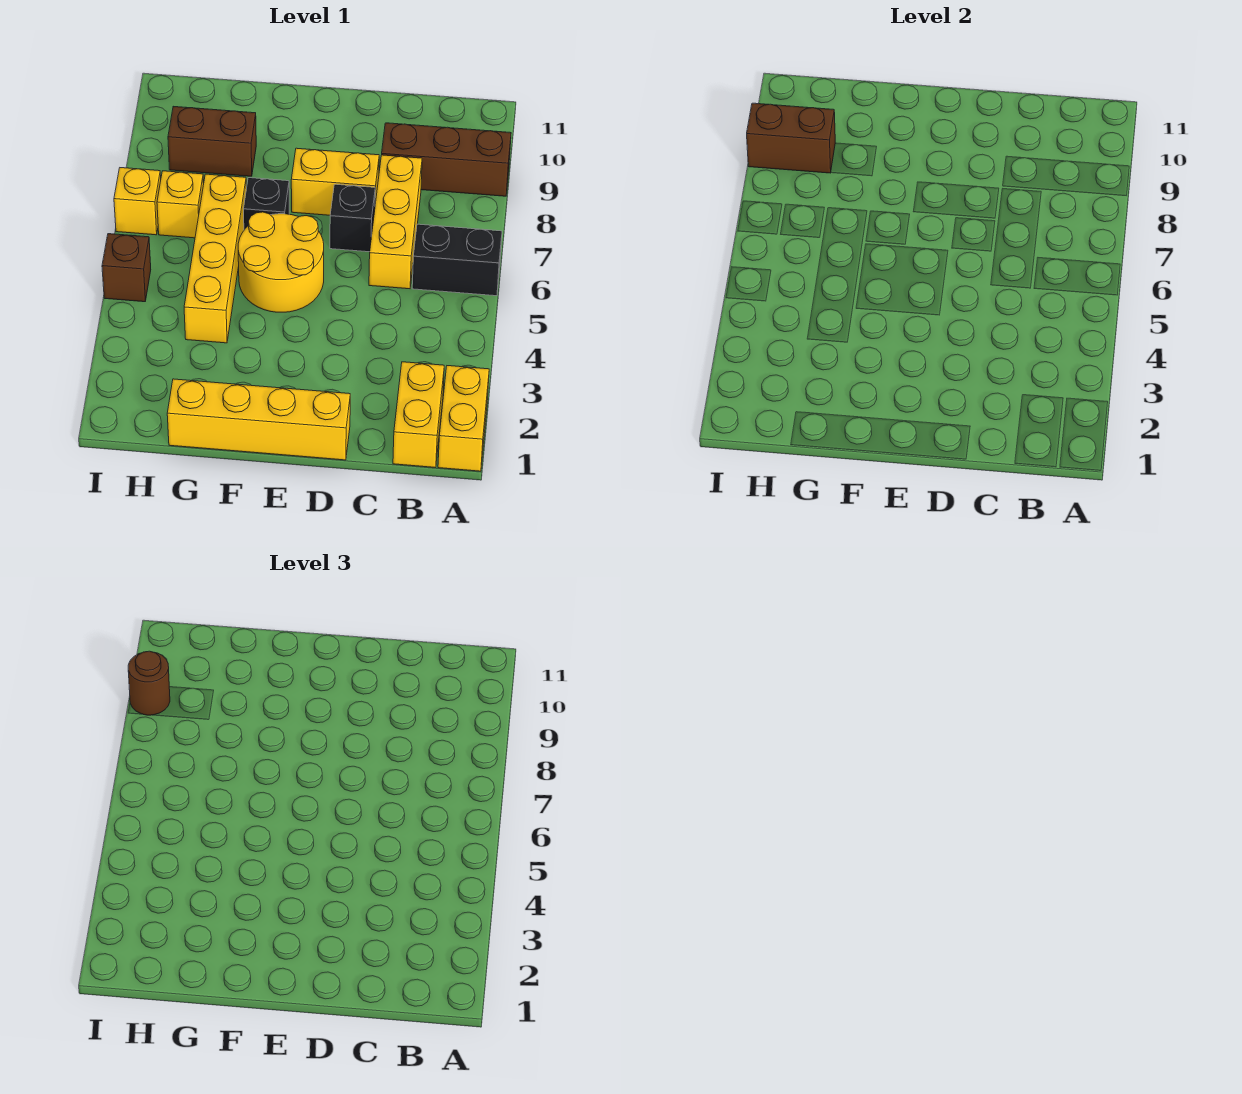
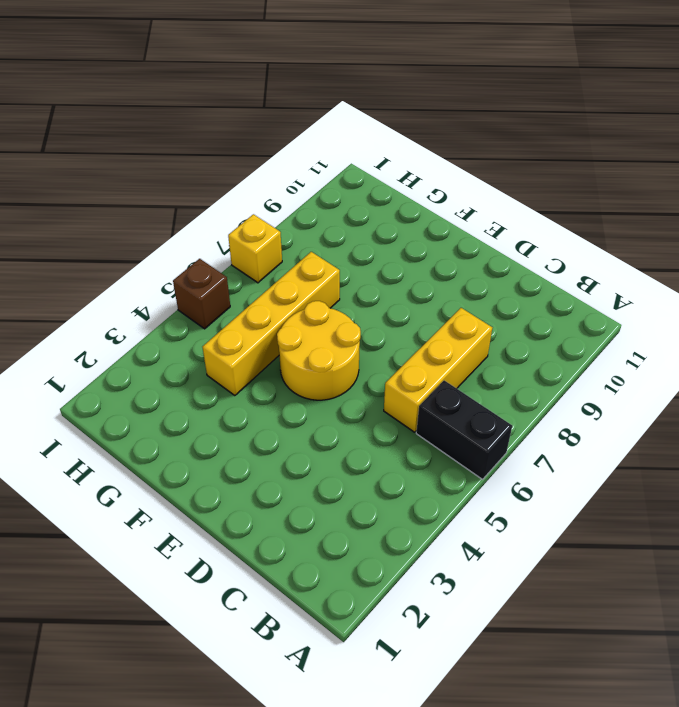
none -> yellow 1x2 brick [438,366,489,471]
none -> brown 1x3 brick [382,123,511,196]
none -> yellow 1x2 brick [393,362,444,468]

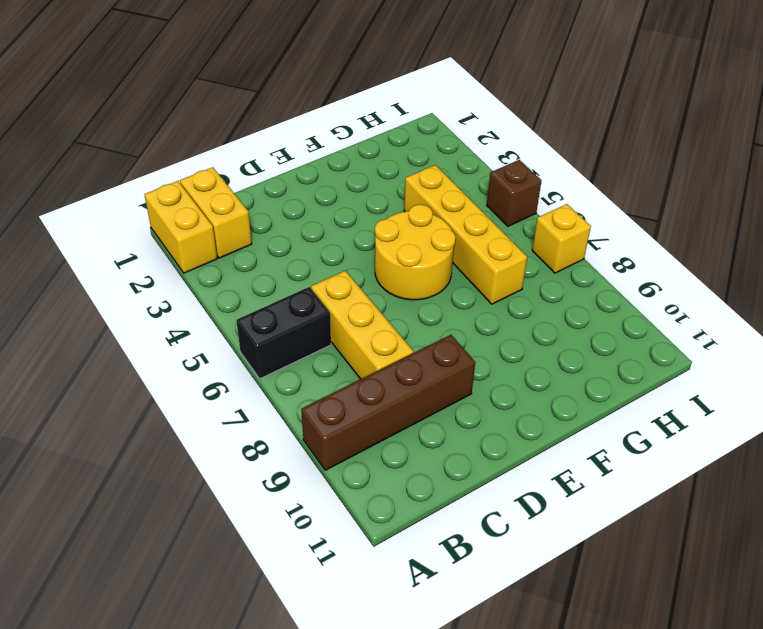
brown 1x4 brick [301,335,475,470] -> brown 1x3 brick [382,123,511,196]
none -> yellow 1x4 brick [167,379,350,460]
none -> black 1x1 brick [330,184,375,252]
none -> yellow 1x2 brick [291,148,379,215]

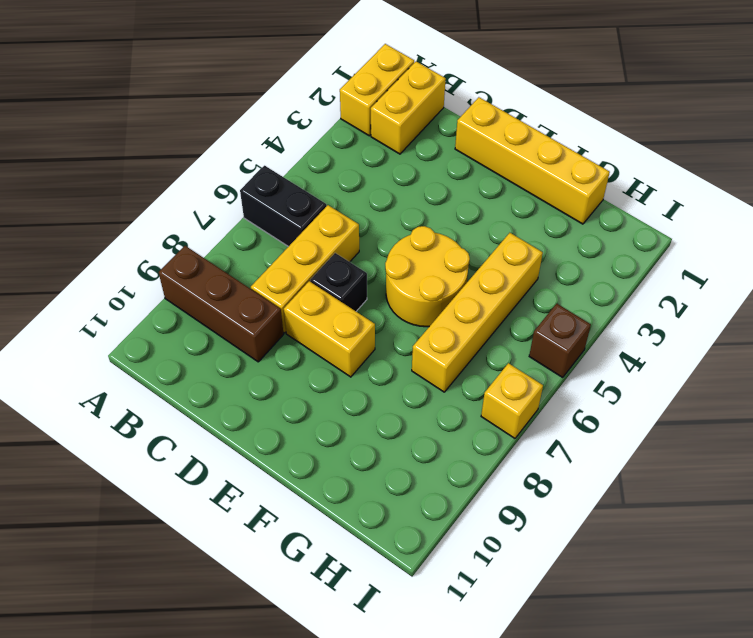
none -> black 1x1 brick [244,178,289,230]
none -> brown 1x2 brick [168,106,256,176]
none -> yellow 1x1 brick [157,171,204,238]

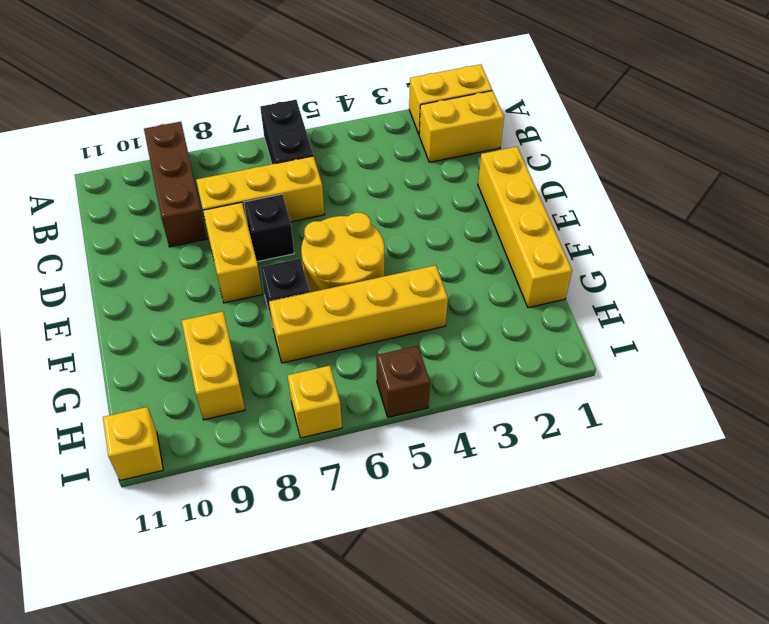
yellow 1x2 brick [182,311,245,420] -> brown 1x2 brick [168,106,256,176]
yellow 1x1 brick [103,407,163,480] -> yellow 1x1 brick moved to [157,171,204,238]
none -> brown 1x2 brick [747,103,835,173]
none -> brown 1x1 round brick [128,651,170,715]

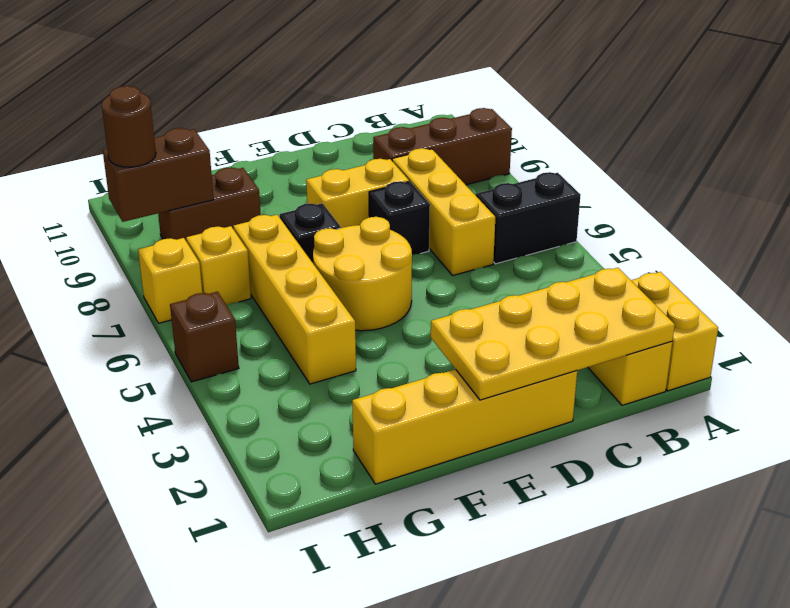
yellow 2x4 plate [431,268,675,400] -> none

